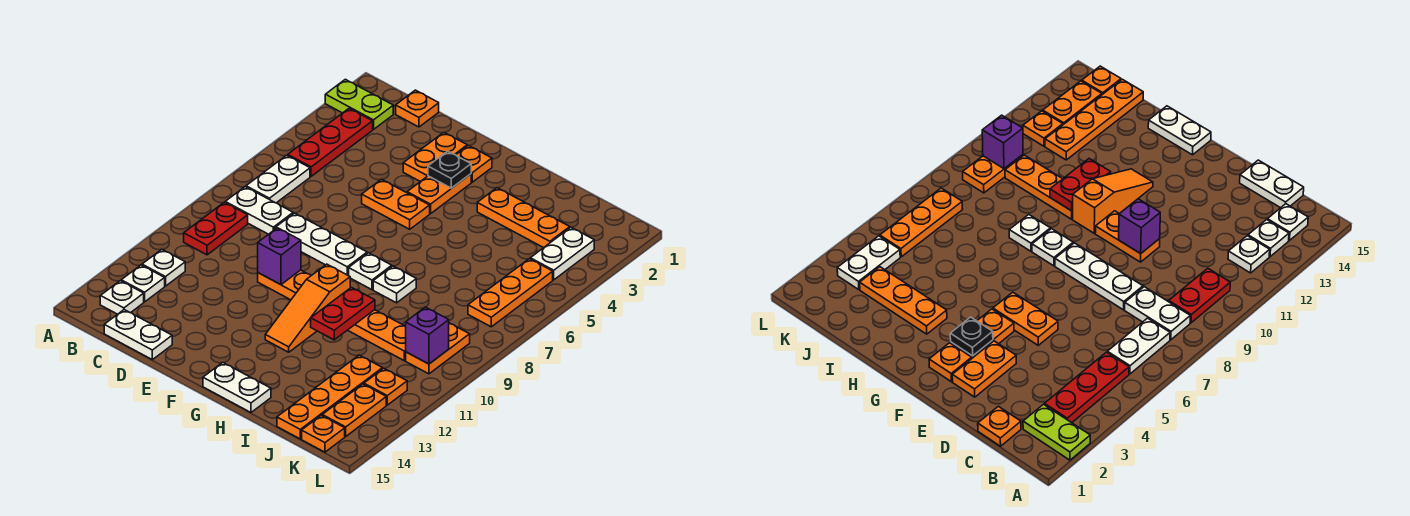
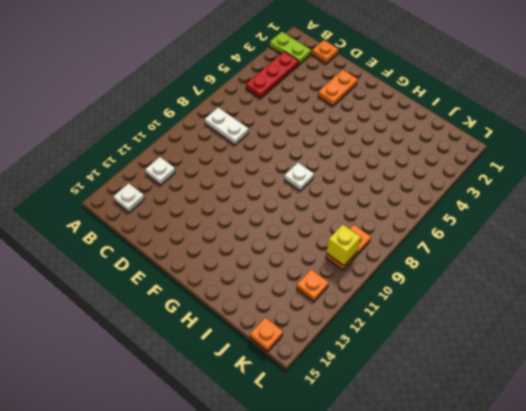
yellow 1x1 brick [327,225,361,266] -> purple 1x1 brick [406,307,449,364]
none -> white 1x2 plate [246,155,310,203]
none -> red 1x2 plate [184,202,248,255]
none -> white 1x1 plate [121,265,165,302]
none -> white 1x2 plate [104,310,172,360]

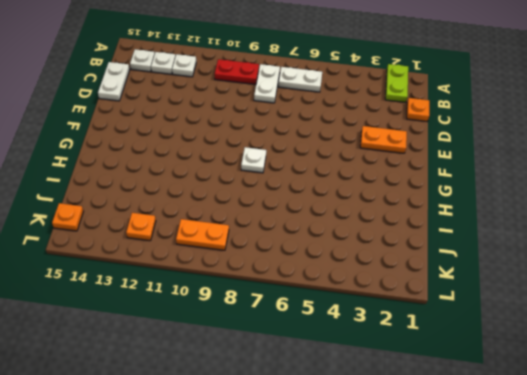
none -> red 1x3 plate [288,108,373,176]
none -> white 1x3 plate [275,213,367,276]
none -> orange 1x2 plate [362,179,430,229]
none -> orange 1x2 plate [258,270,311,300]

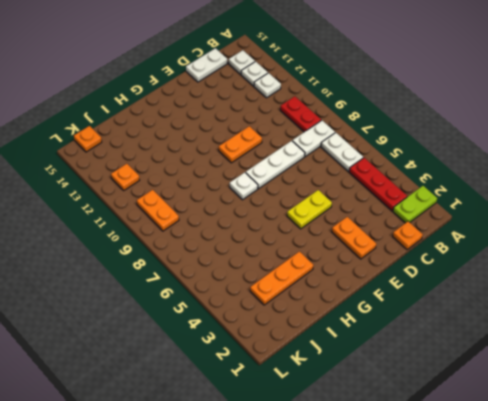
yellow 1x2 plate [287,190,332,229] -> orange 1x2 plate [362,179,430,229]
none -> orange 1x1 plate [456,146,492,182]
none -> orange 1x2 plate [407,174,471,214]
none -> orange 1x3 slope [265,264,350,352]
none -> white 1x2 plate [203,363,271,412]

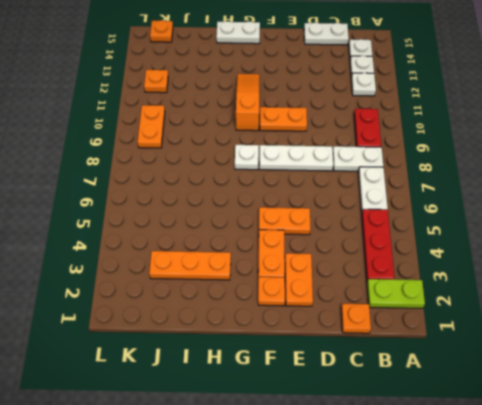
none -> white 1x1 plate [373,266,416,303]
none -> orange 1x3 plate [348,310,406,360]
none -> orange 1x4 plate [277,355,383,439]
none -> white 1x2 plate [530,227,594,280]

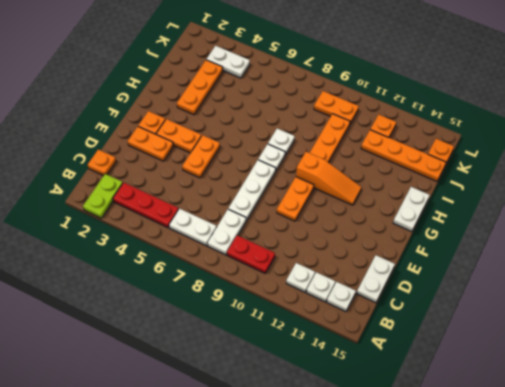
none -> orange 1x3 plate [468,259,553,327]
none -> orange 1x2 plate [322,384,386,436]
none -> purple 1x1 brick [258,228,301,285]
none -> black 1x1 plate [428,151,471,188]

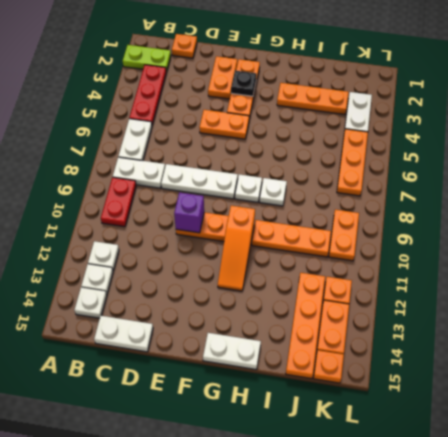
none -> red 1x2 plate [311,287,375,340]
none -> purple 1x1 brick [406,307,449,364]

